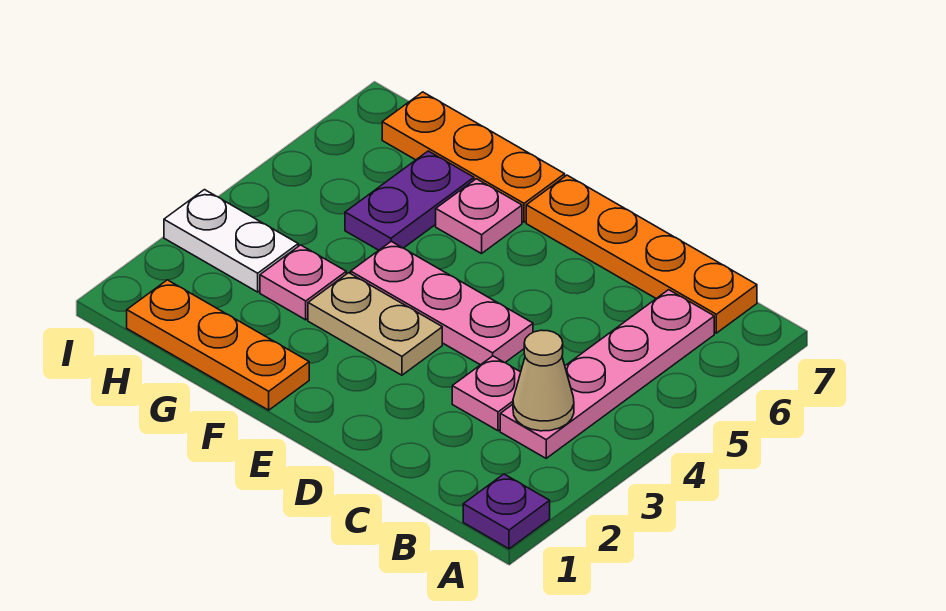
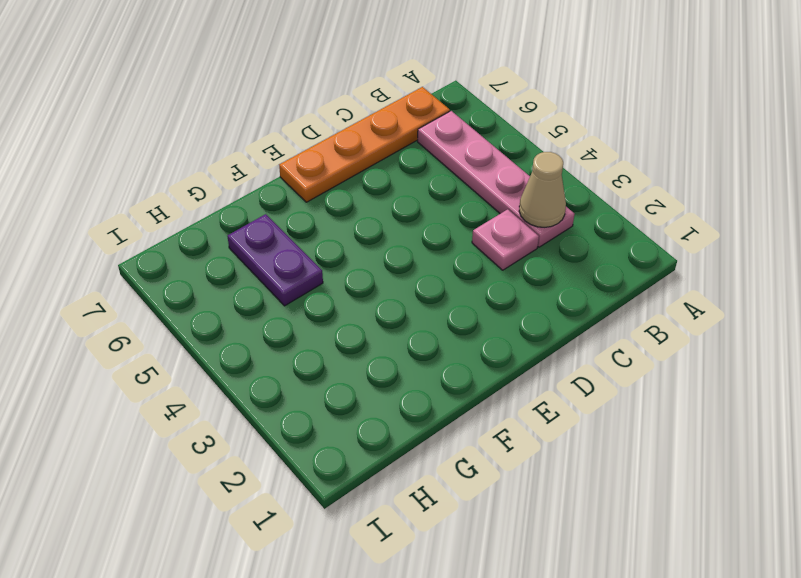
none -> purple 1x1 plate [463,474,550,549]
none -> pink 1x3 plate [351,241,533,365]
none -> tan 1x2 plate [308,273,442,375]

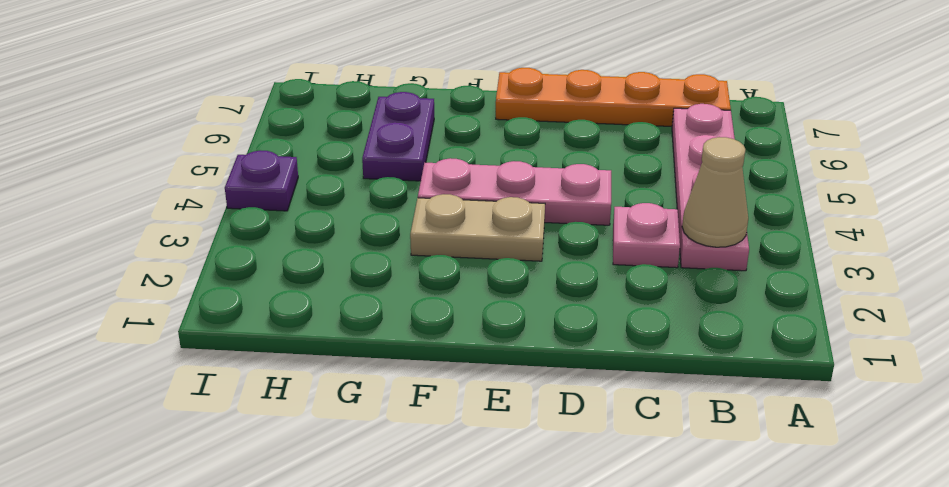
purple 1x1 plate [225,150,298,211] -> purple 1x1 plate moved to [463,474,550,549]
none -> orange 1x3 plate [127,280,309,410]
none -> pink 1x1 plate [436,179,522,254]
none -> orange 1x3 plate [382,92,565,222]

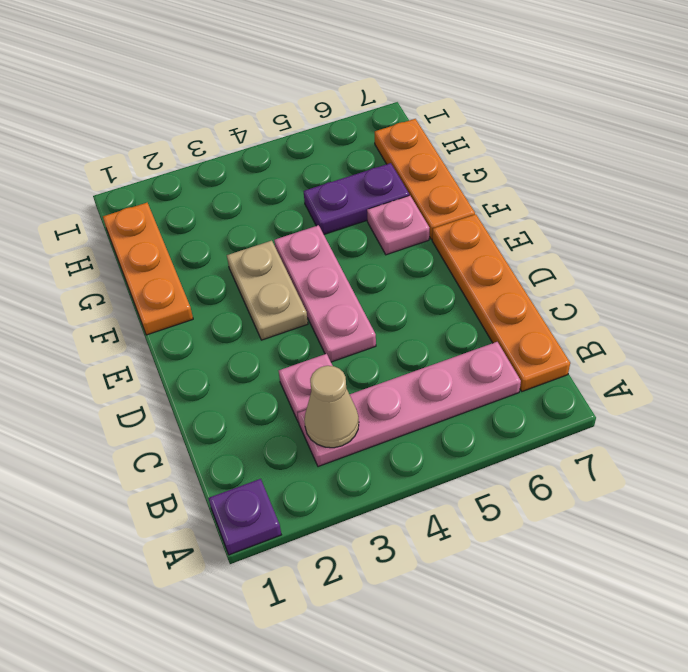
none -> pink 1x1 plate [260,245,346,320]
none -> white 1x2 plate [164,190,298,292]

